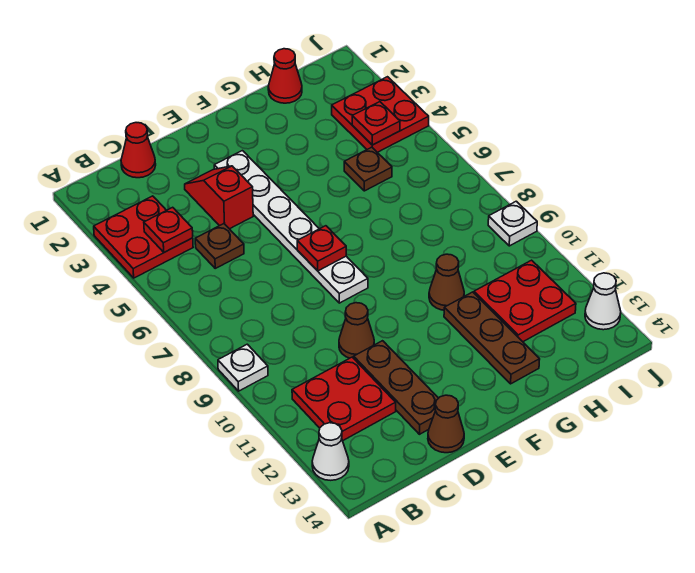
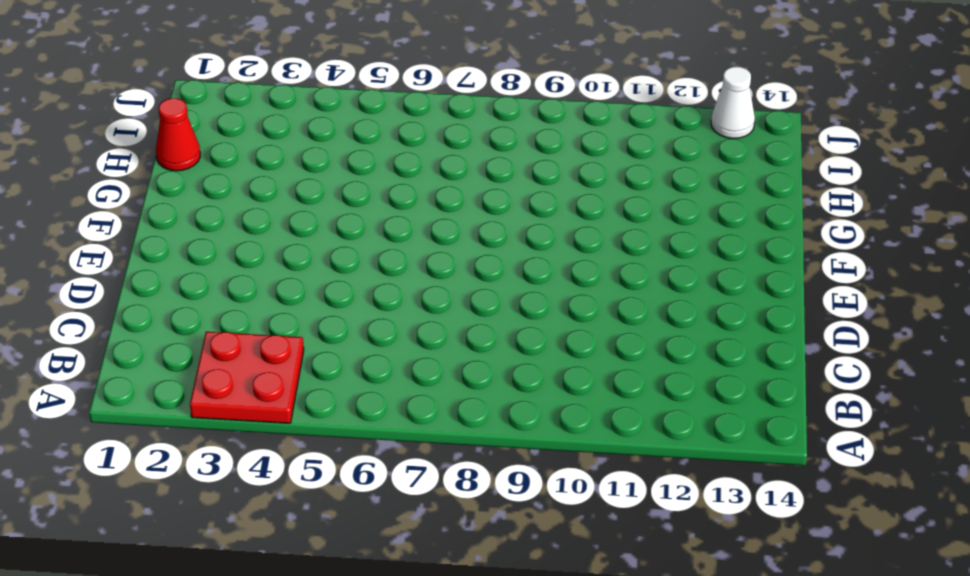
none -> white 1x1 plate [218,344,268,391]
none -> white 1x1 cone [312,423,349,480]
none -> red 2x2 plate [292,357,396,441]

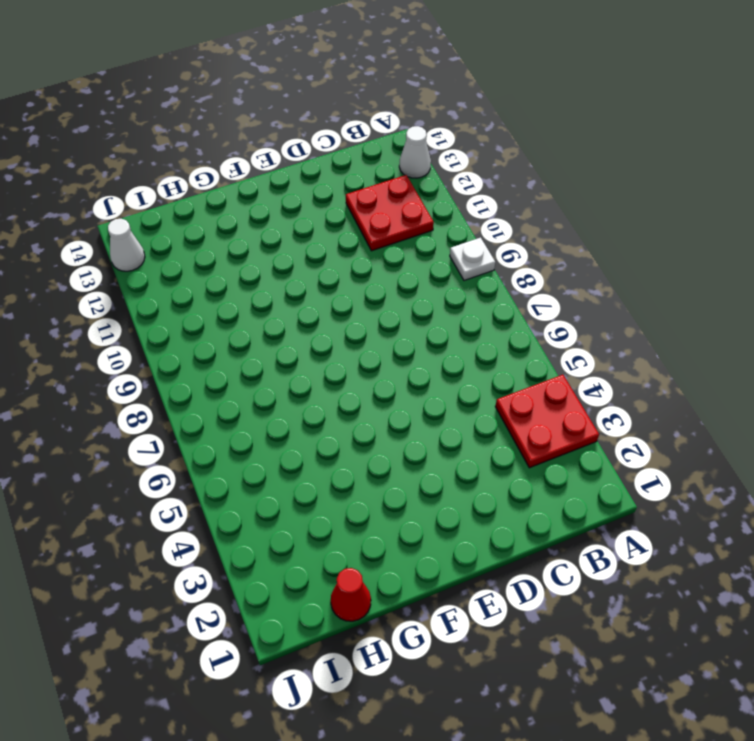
none -> red 1x1 cone [121,123,156,178]
none -> brown 1x1 plate [195,224,244,268]
none -> red 1x2 slope [185,166,253,229]

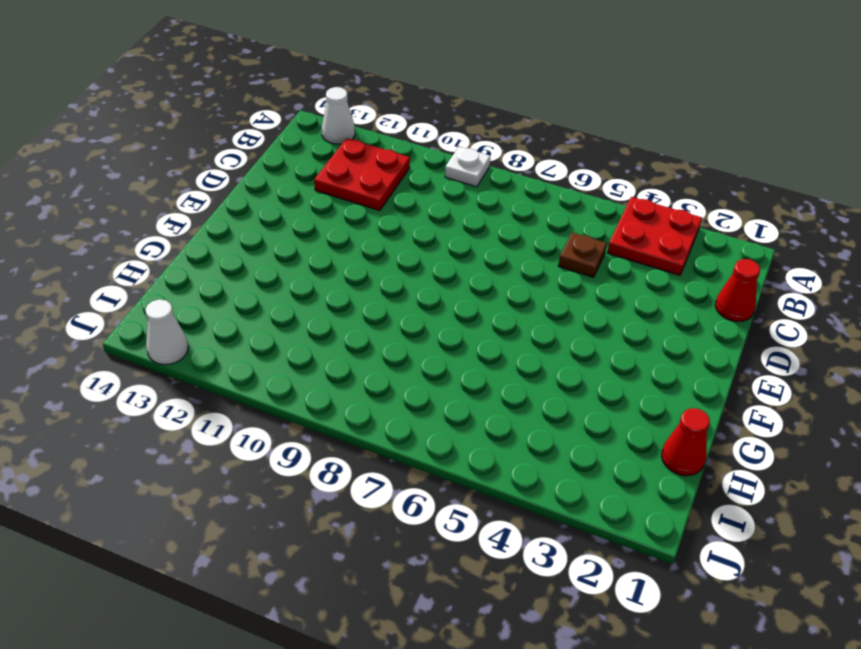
none -> red 1x2 slope [185,166,253,229]
none -> brown 1x1 cone [339,303,374,358]
none -> brown 1x3 plate [354,341,438,434]

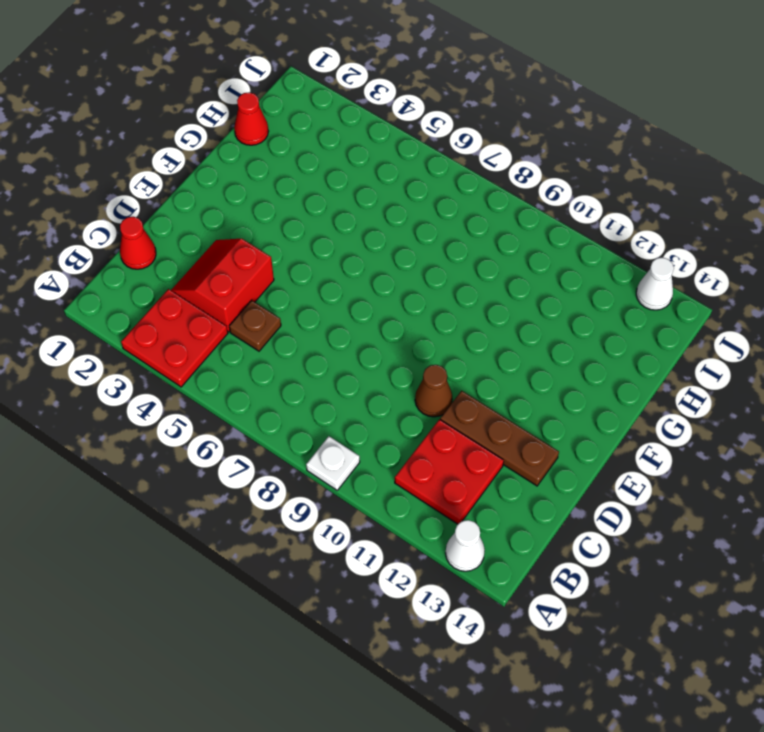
red 2x2 slope [171,239,274,332] -> red 1x2 slope [185,166,253,229]
none -> brown 1x1 cone [428,395,464,453]
none -> white 1x6 plate [214,151,368,303]
none -> brown 1x1 cone [429,254,464,310]

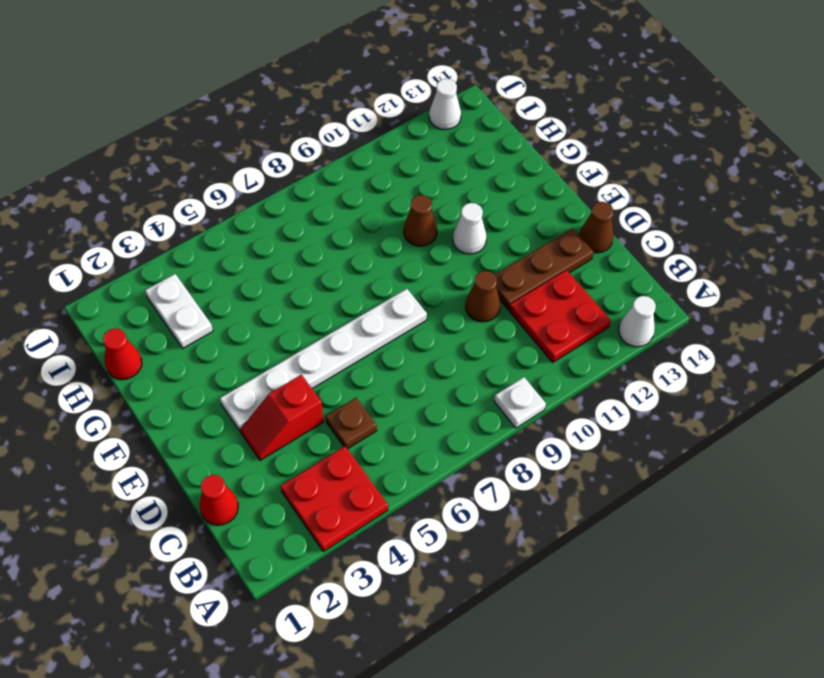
white 1x1 cone [453,203,487,254] -> none
white 1x2 plate [145,274,213,348] -> red 2x2 plate [332,77,429,152]
none -> brown 1x3 plate [444,292,540,384]
none -> brown 1x1 plate [344,147,392,191]
none -> red 2x2 plate [474,260,576,342]

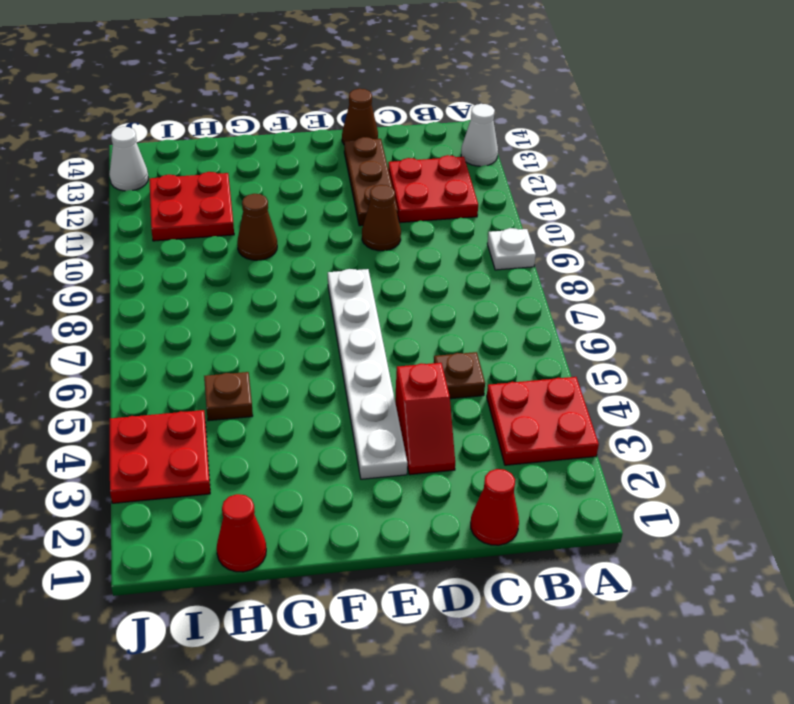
none -> brown 1x3 plate [444,292,540,384]
none -> white 1x1 plate [488,201,537,246]
none -> red 1x1 plate [144,207,193,252]

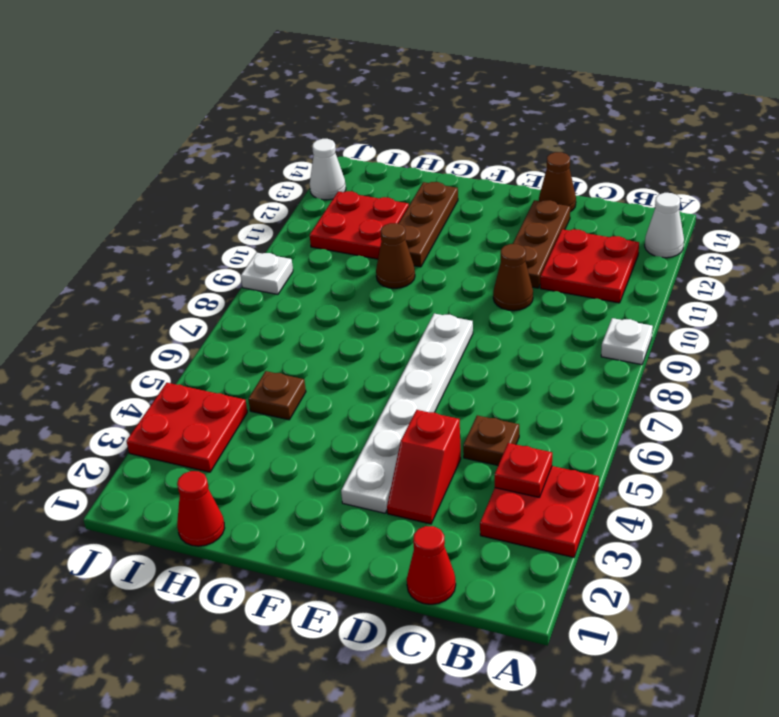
none -> red 1x1 plate [297,226,346,271]
none -> red 1x1 plate [352,102,400,145]

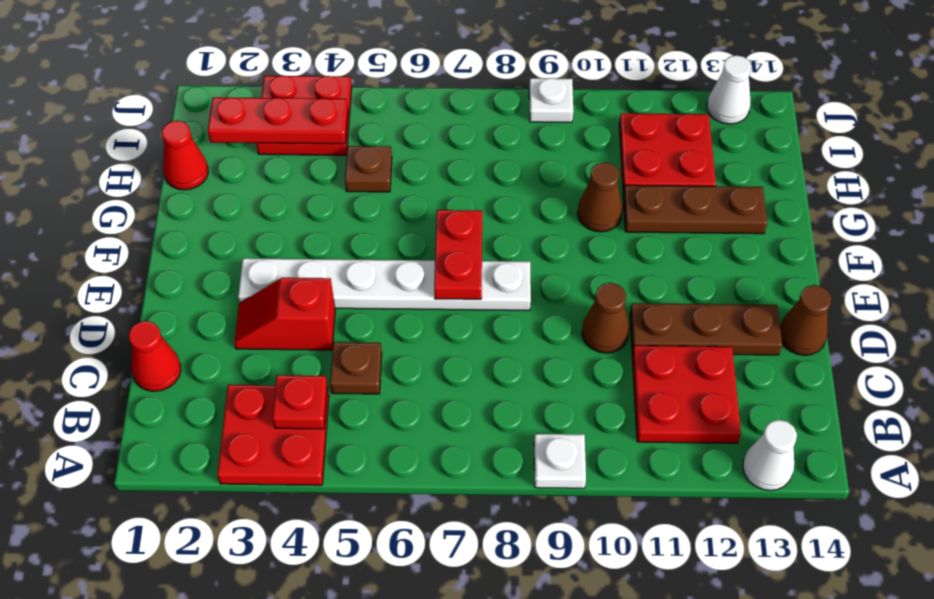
red 1x2 plate [434,210,482,299] -> red 1x1 plate [297,226,346,271]
red 1x3 plate [208,97,348,144] -> red 1x1 plate [352,102,400,145]

